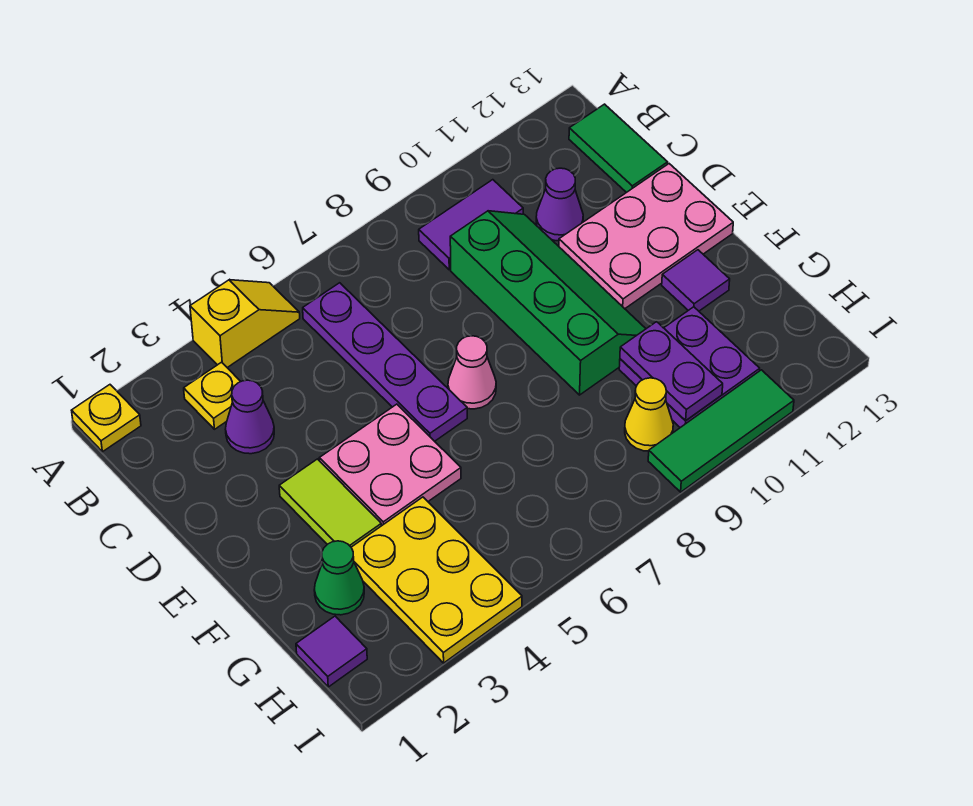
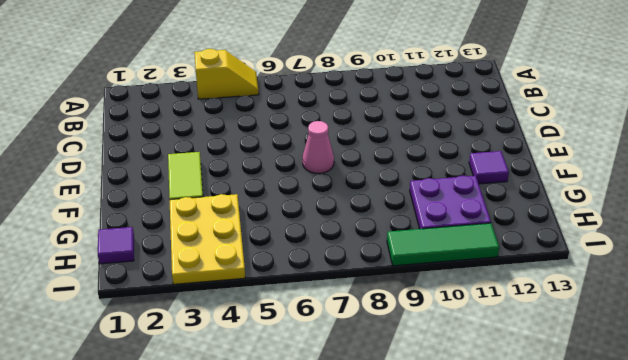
none -> yellow 1x1 plate [71,385,141,452]
none -> yellow 1x1 plate [184,362,241,429]
none -> purple 1x4 plate [303,283,467,441]

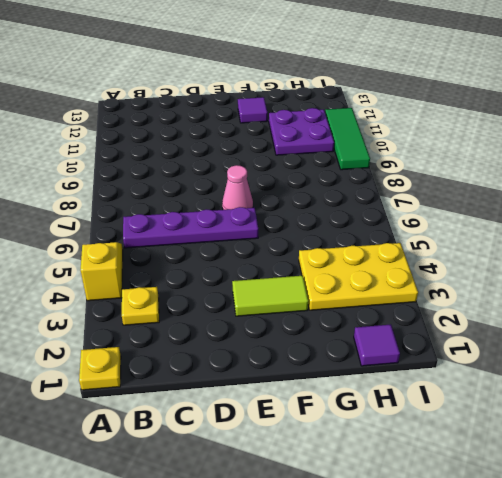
none -> purple 1x2 tile [419,180,523,270]
none -> green 1x2 tile [569,104,668,193]
none -> purple 1x1 cone [225,380,274,454]

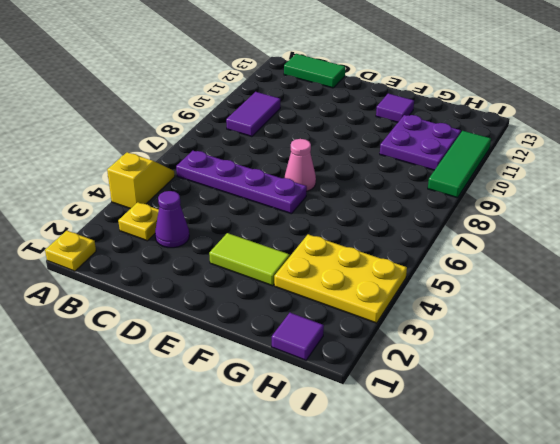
none -> green 2x4 slope [450,211,646,395]
none -> purple 1x1 cone [536,168,583,241]
none -> pink 2x3 plate [559,164,733,309]

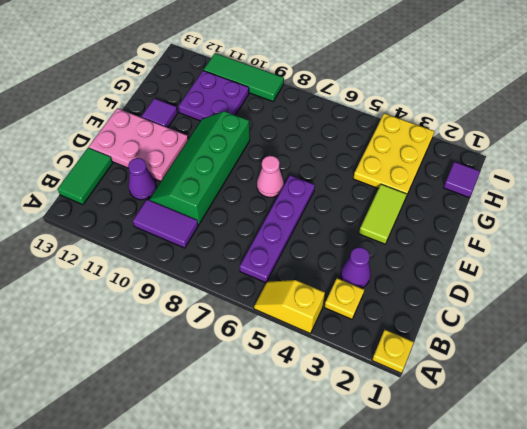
none -> pink 2x2 plate [319,404,461,526]
none -> green 1x1 cone [314,541,364,615]
none -> yellow 1x1 cone [625,378,673,451]

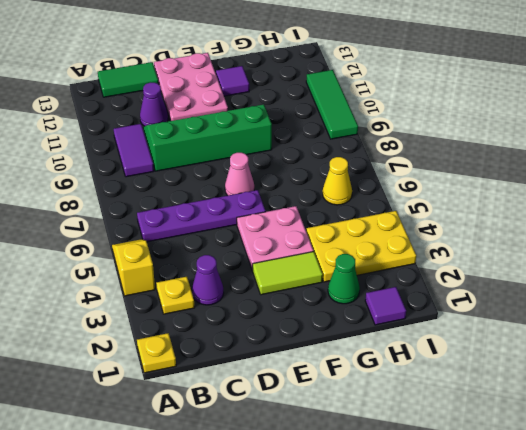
yellow 1x1 cone [323,157,352,205] -> yellow 1x1 cone moved to [625,378,673,451]
none -> purple 2x2 plate [619,307,760,428]
none -> purple 1x2 plate [620,322,723,421]

